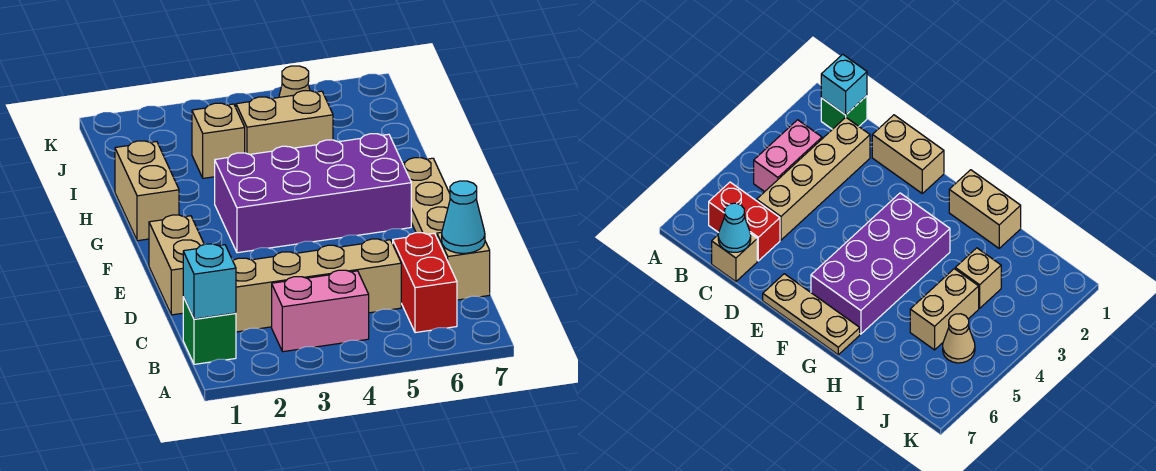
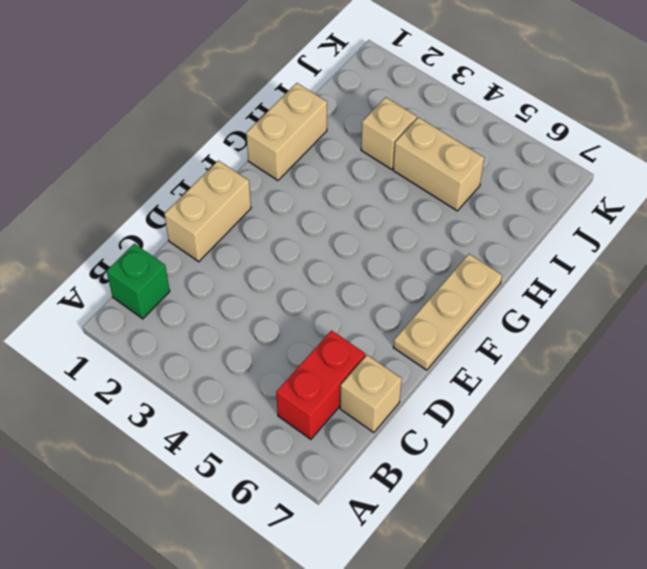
none -> pink 1x2 brick [272,270,369,352]
none -> tan 1x4 brick [233,239,401,332]
none -> purple 2x4 brick [215,134,411,253]

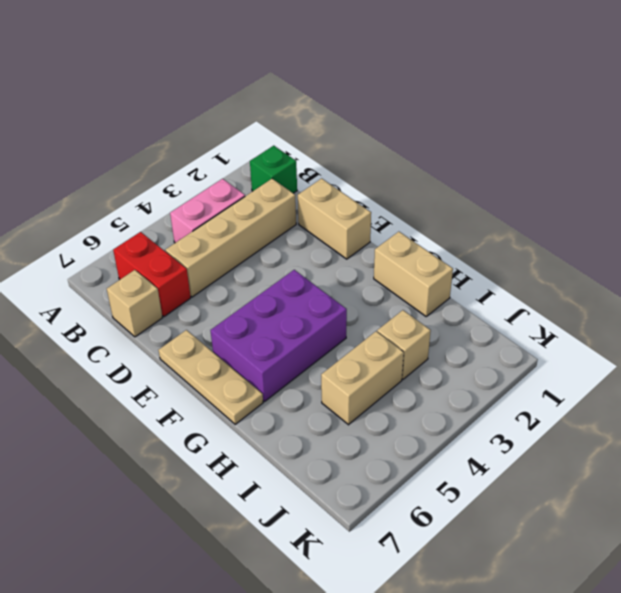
purple 2x3 brick [210,270,347,401] -> purple 2x4 brick [215,134,411,253]
none -> tan 1x1 cone [279,66,310,97]
none -> cyan 1x1 brick [183,244,236,319]
none -> cyan 1x1 cone [442,181,485,253]

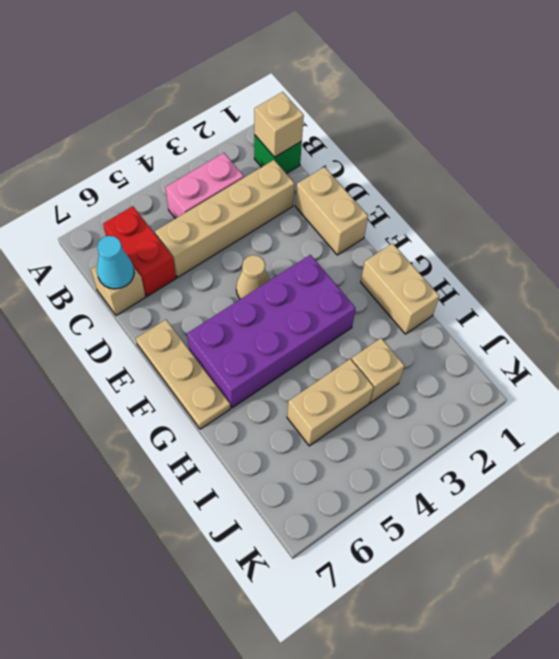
tan 1x1 brick [254,92,304,157] -> cyan 1x1 brick [183,244,236,319]
tan 1x1 cone [236,255,270,299] -> tan 1x1 cone moved to [279,66,310,97]

